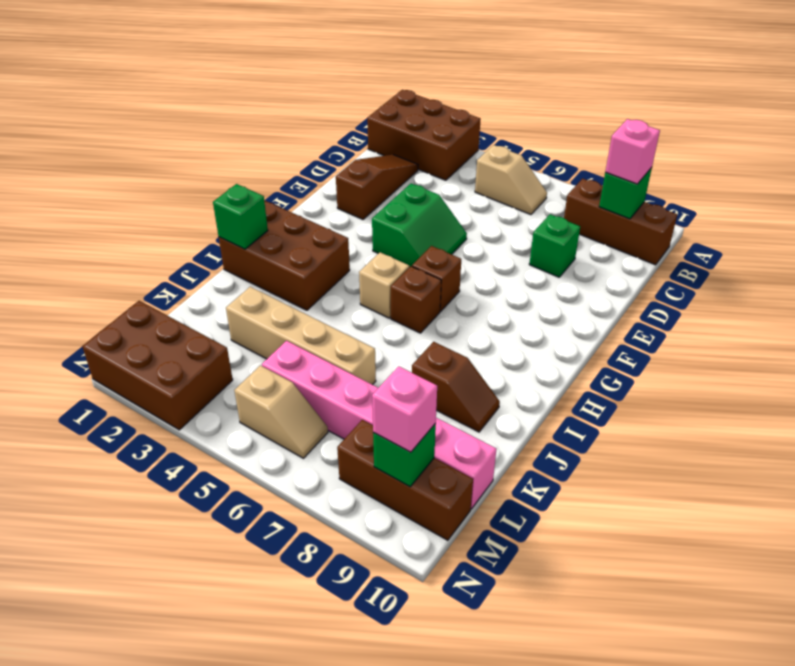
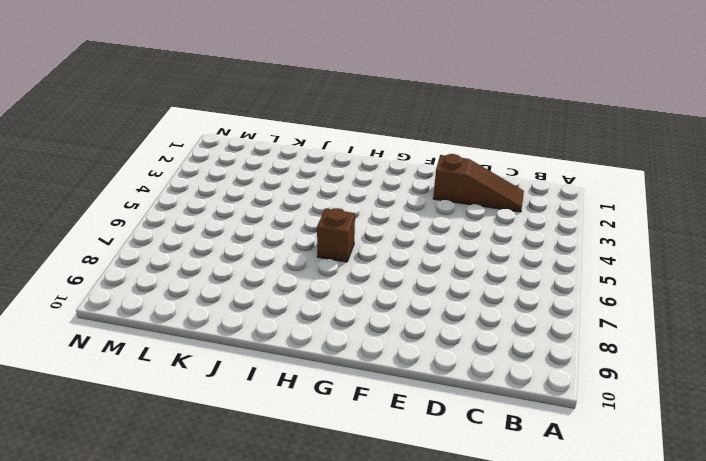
none -> brown 2x3 brick [367,90,481,180]
none -> tan 1x2 slope [475,145,547,215]
none -> brown 1x3 brick [564,179,677,265]

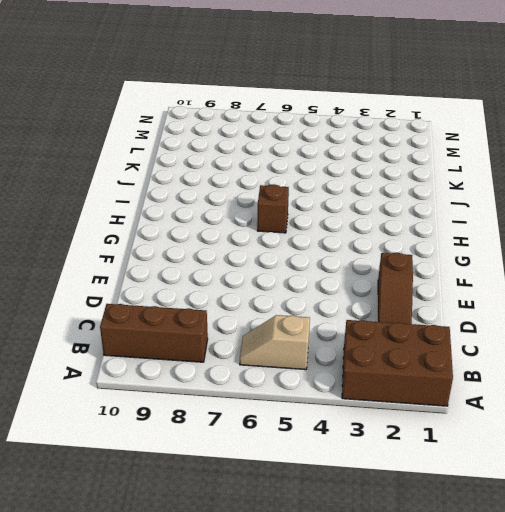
none -> green 1x1 brick [529,214,580,277]
none -> green 2x2 slope [372,184,467,268]
none -> brown 1x1 brick [412,246,461,311]

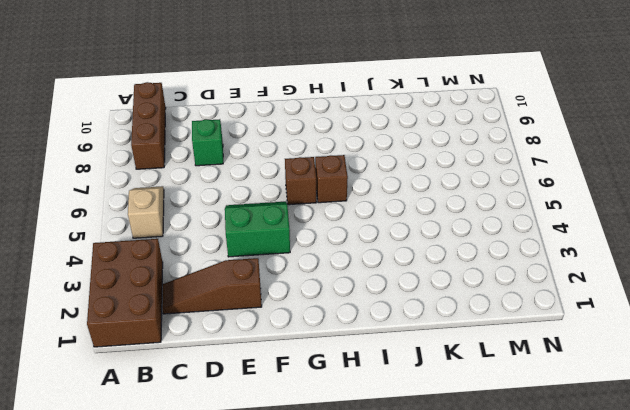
none -> brown 2x3 brick [219,200,350,310]
none -> tan 1x1 brick [359,252,409,318]
none -> brown 1x2 slope [412,342,500,432]

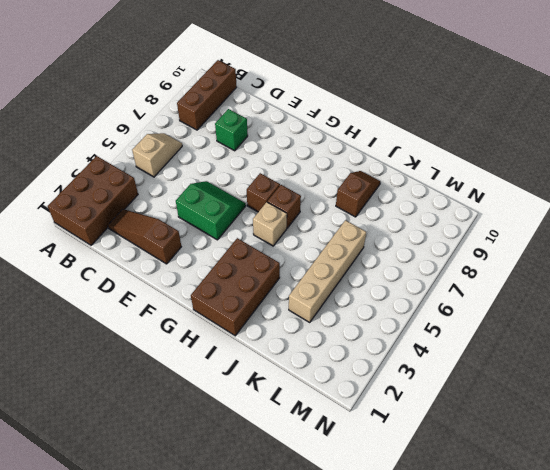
none -> pink 1x6 brick [262,341,497,509]
none -> brown 2x3 brick [82,301,233,430]
none -> tan 1x2 slope [234,365,328,458]

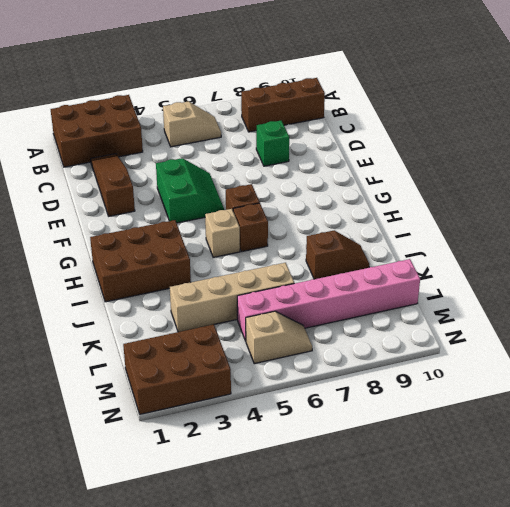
none -> brown 1x3 brick [337,420,473,540]
none -> green 1x1 brick [599,168,652,219]
none -> green 1x1 brick [213,184,268,249]

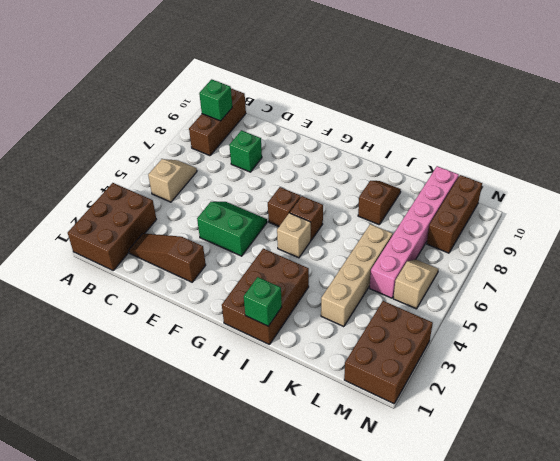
none -> green 1x1 brick [373,424,436,487]
none -> pink 1x1 brick [605,119,660,184]
none -> pink 1x1 brick [372,366,437,452]

